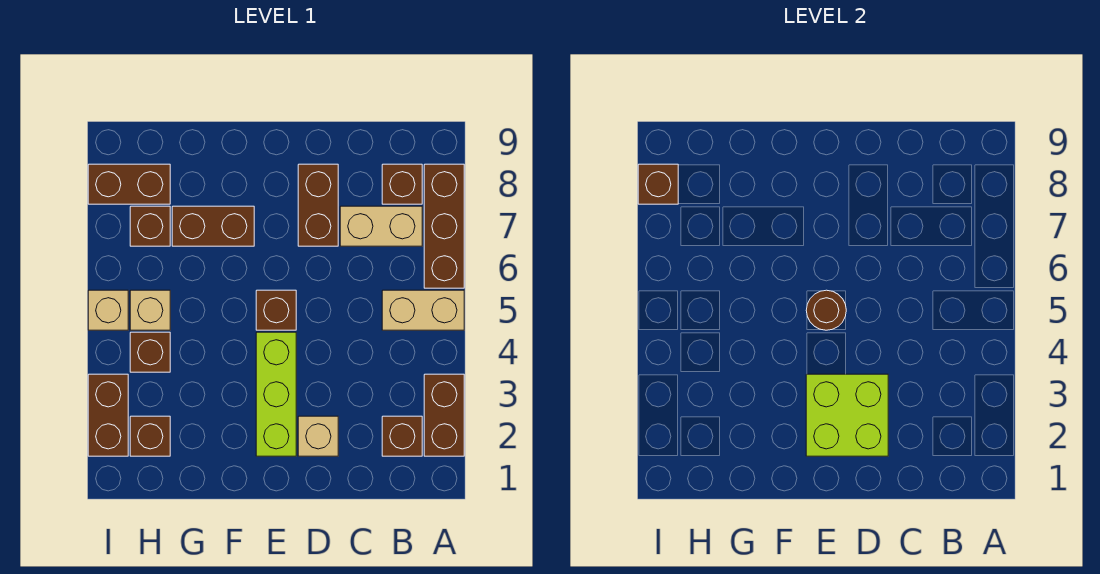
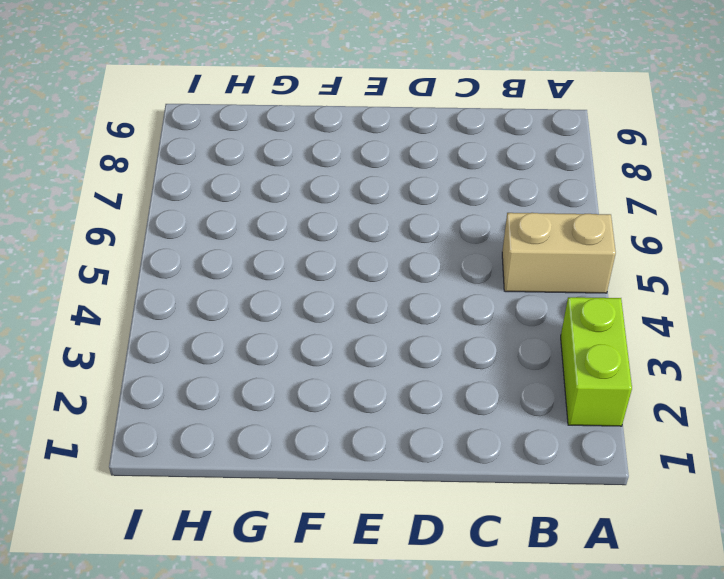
lime 1x2 brick [561,297,632,426] -> brown 1x2 brick [424,374,464,456]
none -> brown 1x3 brick [424,164,464,288]
none -> brown 1x1 brick [382,416,422,456]
none -> tan 1x2 brick [340,206,422,246]

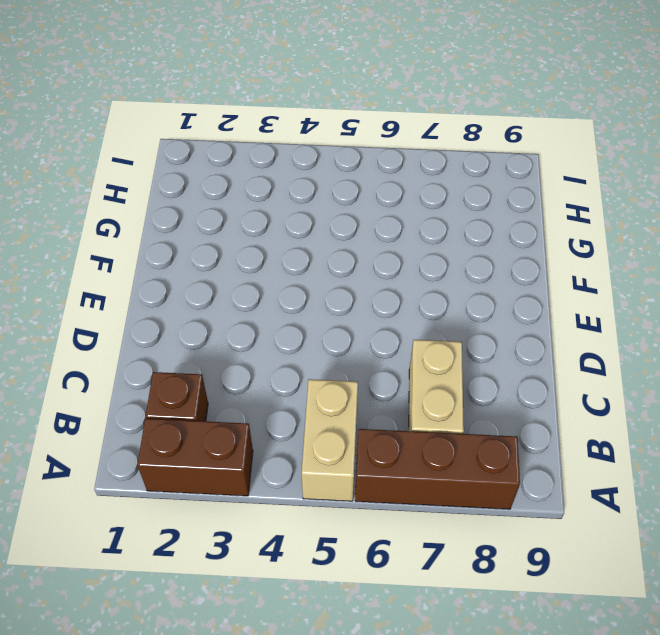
none -> brown 1x1 brick [382,164,422,204]
none -> tan 1x1 brick [298,416,338,456]
none -> brown 1x2 brick [298,164,338,246]

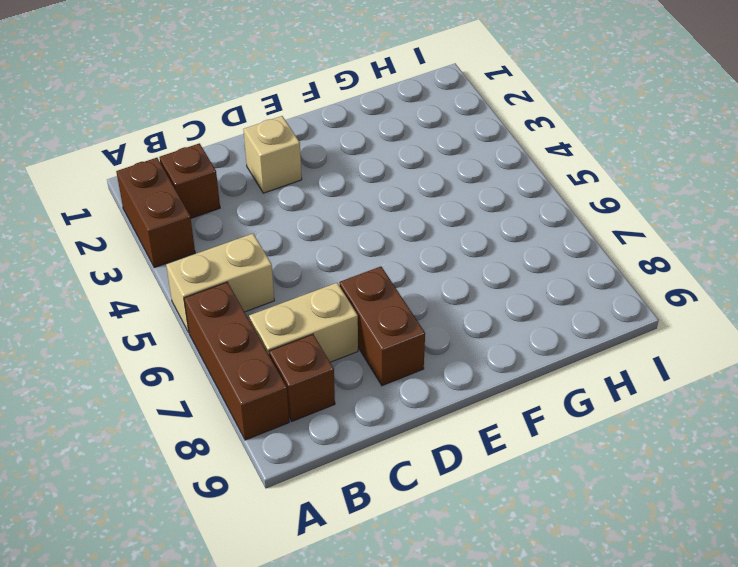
none -> lime 1x3 brick [256,332,296,456]
none -> brown 1x1 brick [256,290,296,330]
none -> brown 1x2 brick [172,206,254,246]

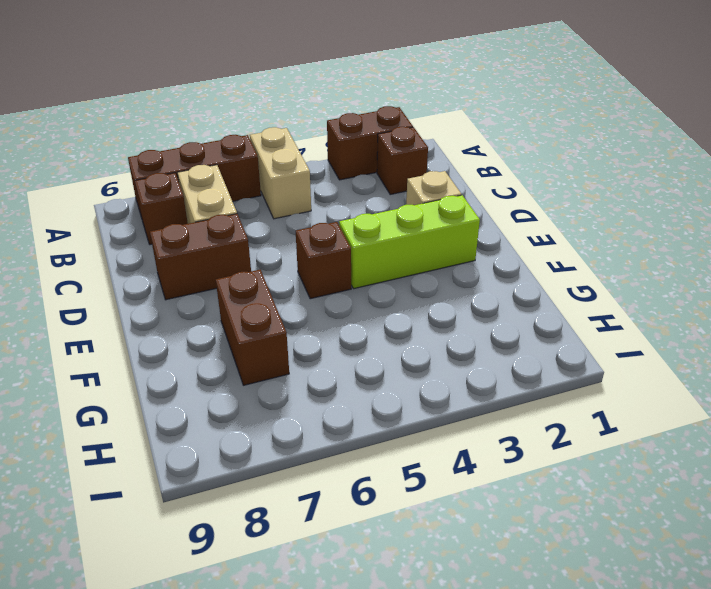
none -> brown 1x1 brick [130,416,170,456]
none -> brown 1x1 brick [130,332,170,372]
none -> tan 1x1 brick [130,290,170,330]

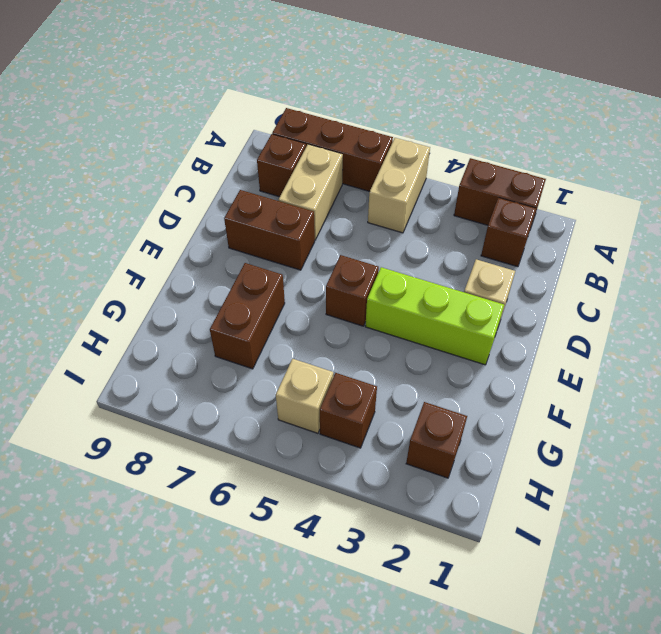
none -> brown 1x1 brick [130,206,170,246]
none -> brown 1x2 brick [88,164,170,204]
none -> brown 1x2 brick [88,374,128,456]

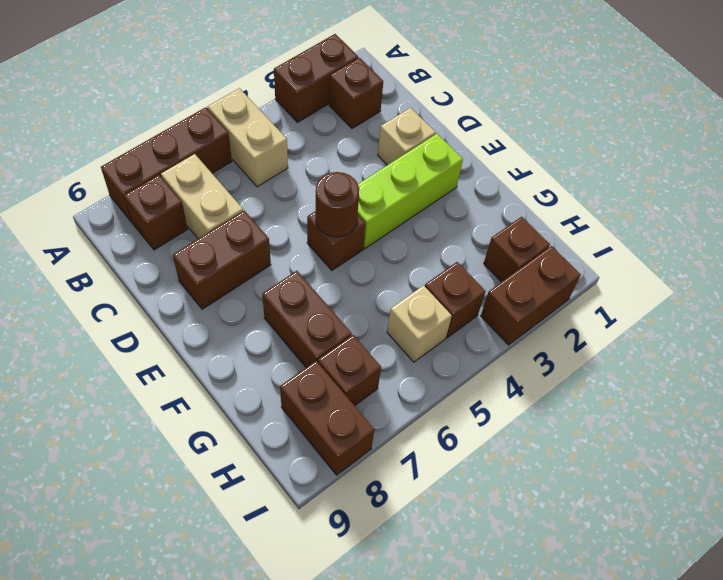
none -> tan 1x1 brick [88,290,128,330]
none -> lime 2x2 brick [806,374,888,456]
none -> brown 1x1 brick [638,164,678,204]

